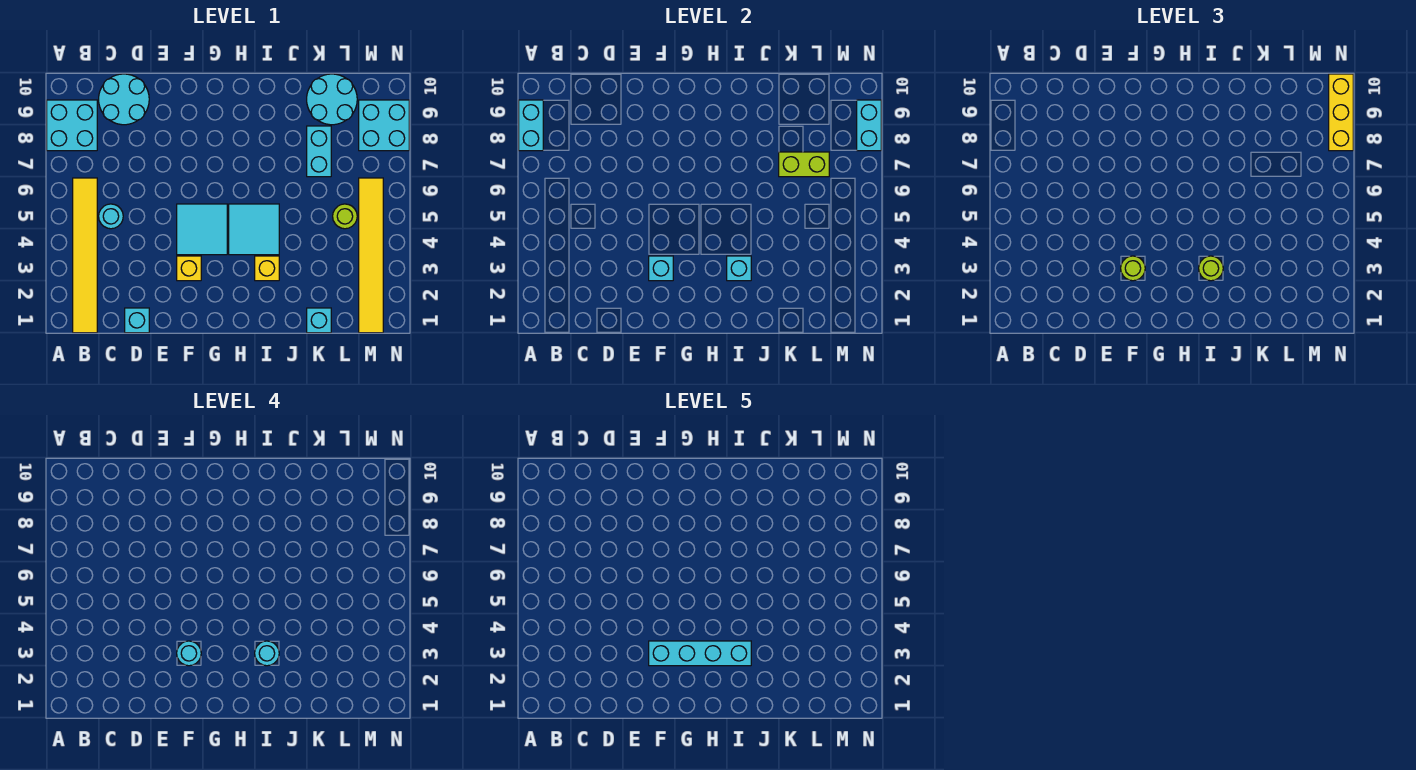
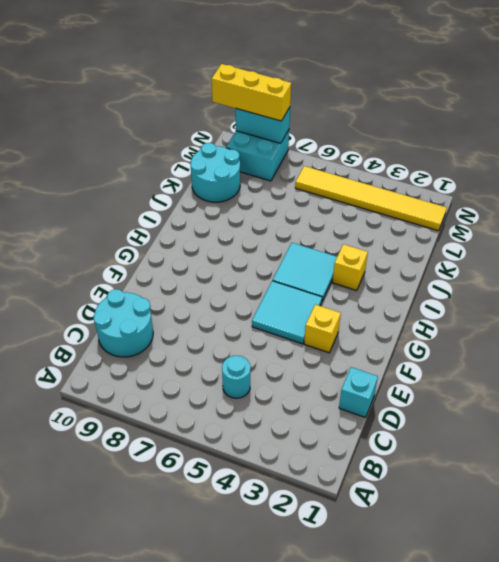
none -> cyan 2x2 brick [47,100,97,151]
none -> yellow 1x6 tile [73,178,97,333]
none -> cyan 1x1 brick [307,308,331,333]

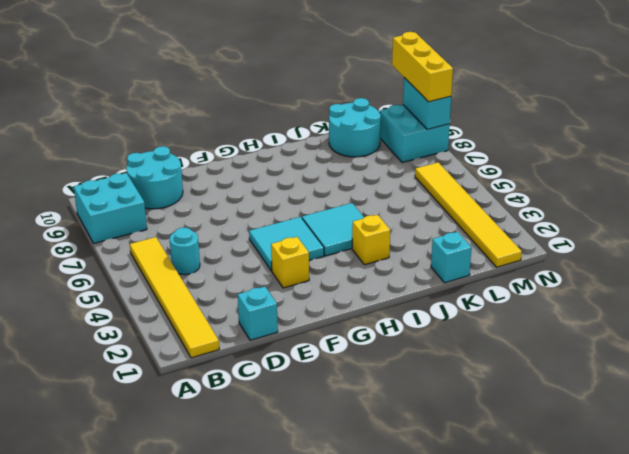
none -> cyan 1x2 brick [307,126,331,177]
none -> lime 1x1 round brick [333,204,357,229]
none -> cyan 1x2 brick [519,100,543,151]

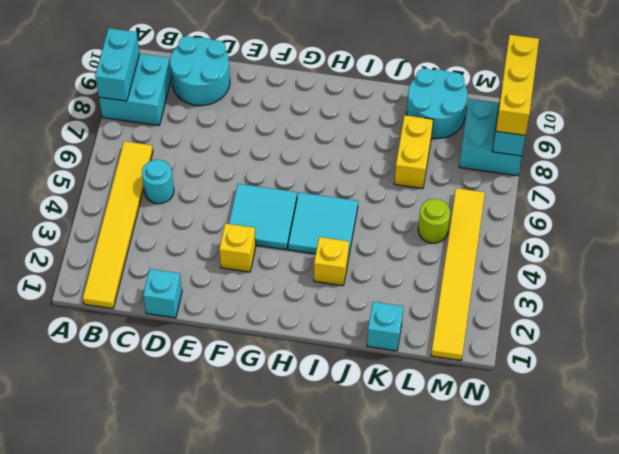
yellow 1x2 brick [394,115,433,188] -> cyan 1x2 brick [307,126,331,177]
none -> cyan 1x1 brick [649,256,673,281]
none -> cyan 1x1 brick [727,256,751,281]
none -> lime 1x2 brick [779,152,829,177]

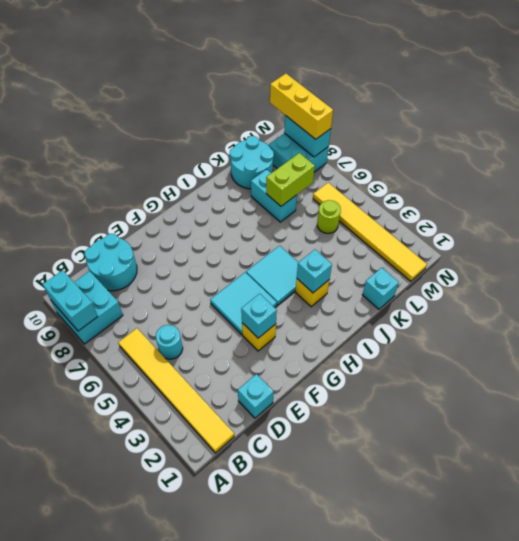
none -> lime 1x1 round brick [1121,256,1145,281]
none -> lime 1x1 round brick [1199,256,1223,281]
none -> cyan 1x1 round brick [177,641,201,666]

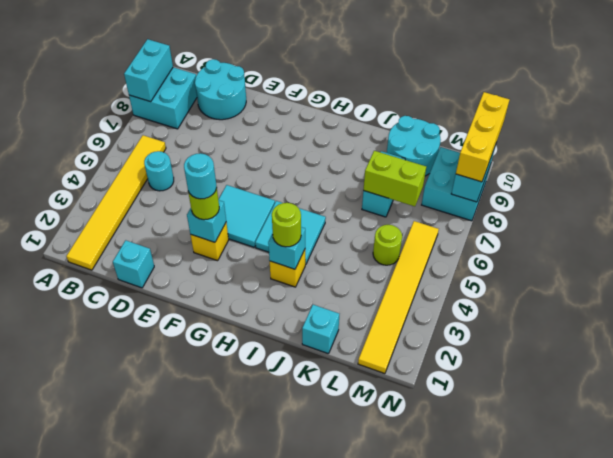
none -> cyan 1x1 round brick [255,641,279,666]
none -> cyan 1x4 brick [649,641,751,666]

